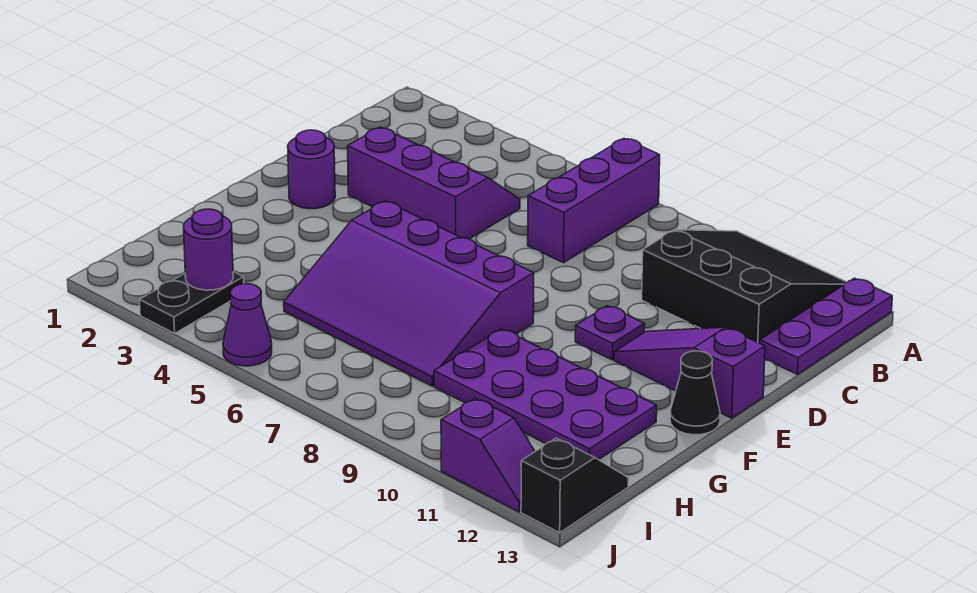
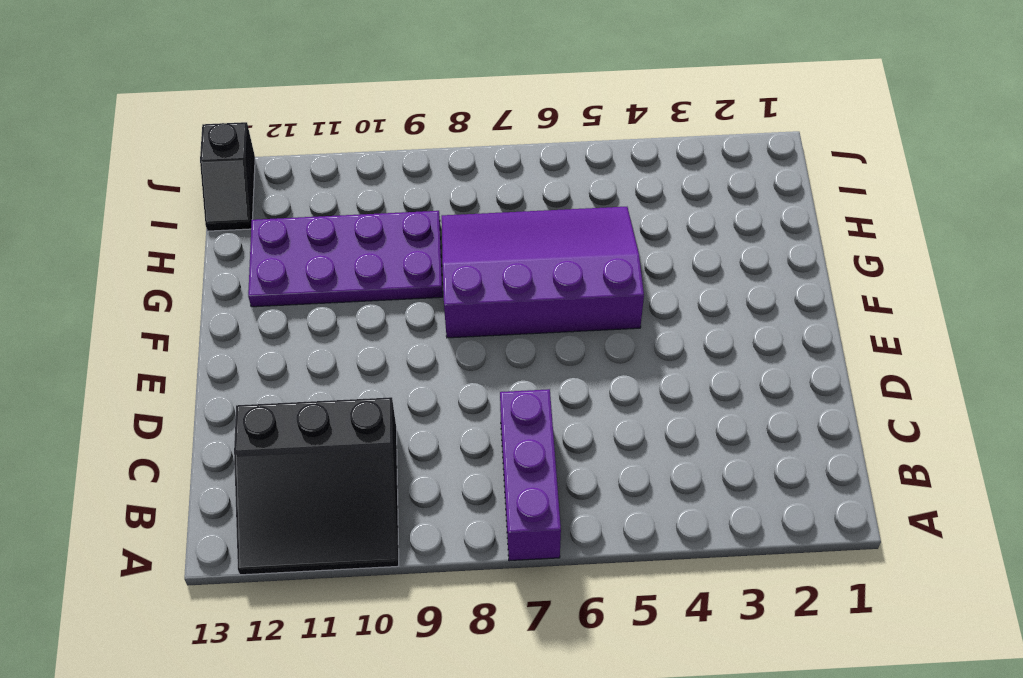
none -> purple 1x3 plate [760,278,892,375]
none -> purple 2x3 slope [348,127,520,239]
none -> purple 1x1 round brick [288,130,335,209]

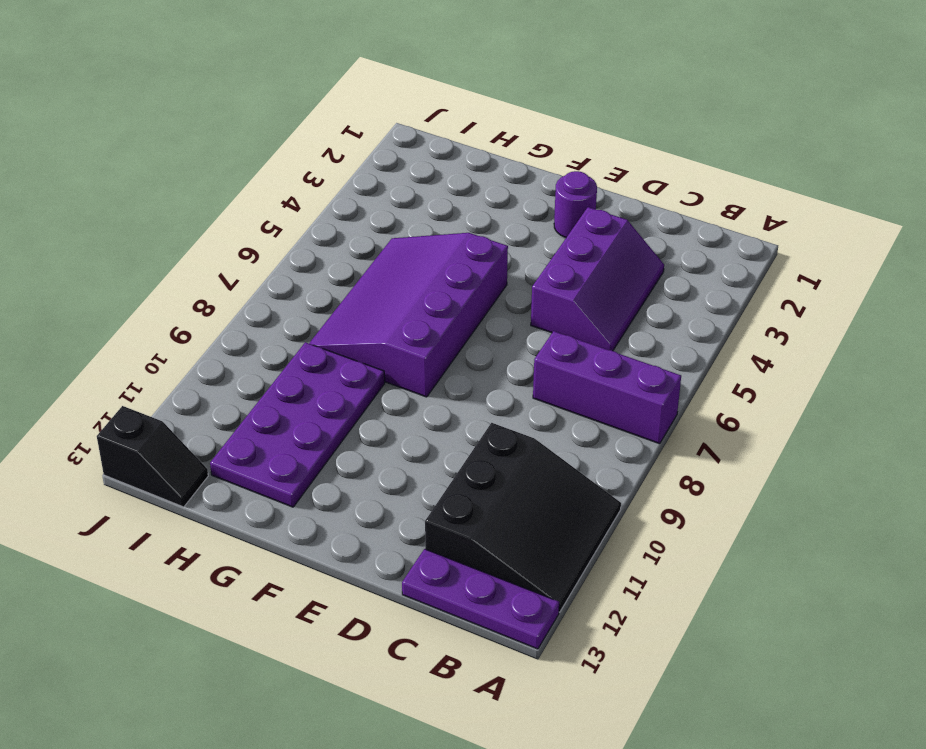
none -> purple 1x1 plate [575,306,644,360]
none -> purple 1x3 slope [614,327,765,418]
none -> black 1x1 cone [670,351,720,435]

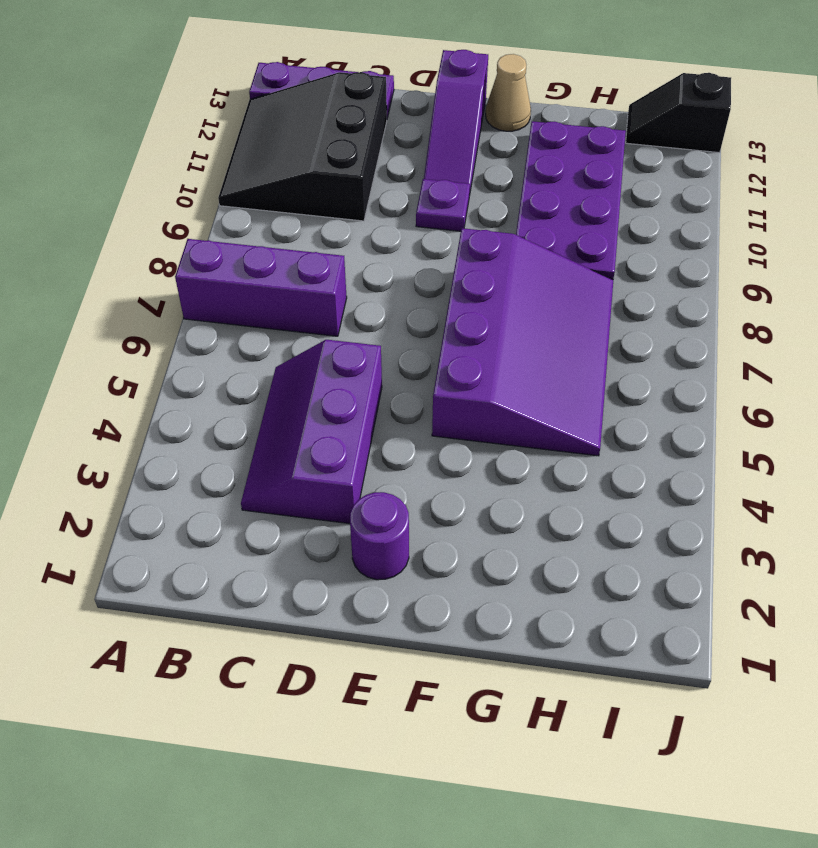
tan 1x1 cone [486,54,531,131] -> black 1x1 cone [670,351,720,435]
none -> black 1x2 plate [140,272,244,333]
none -> purple 1x1 cone [223,284,272,366]
none -> purple 1x2 slope [441,398,535,512]

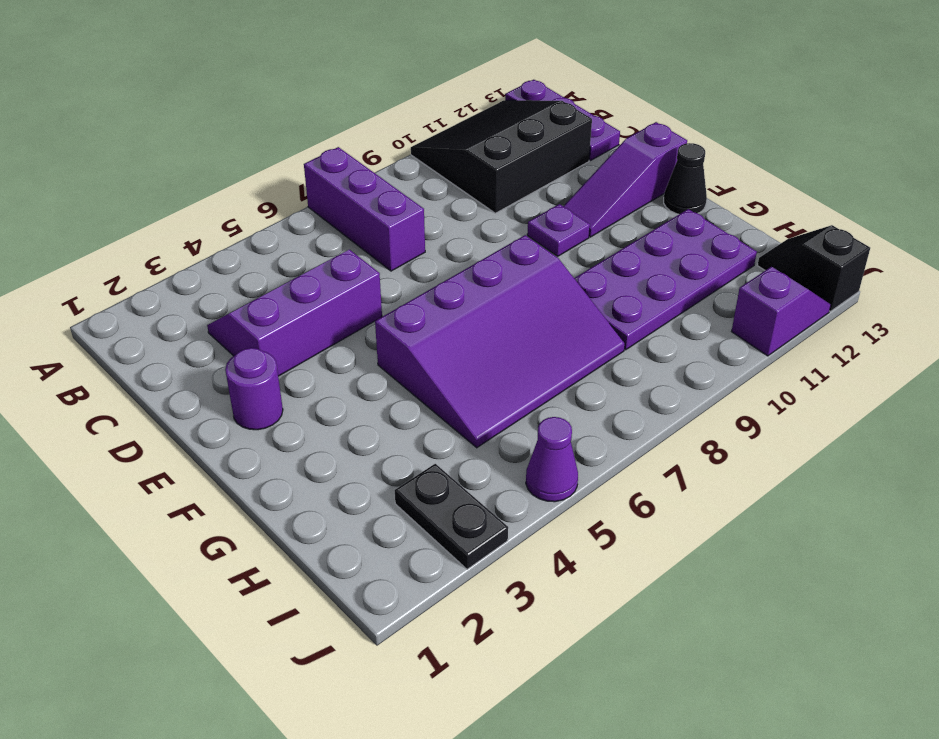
none -> purple 1x1 round brick [184,209,233,290]

